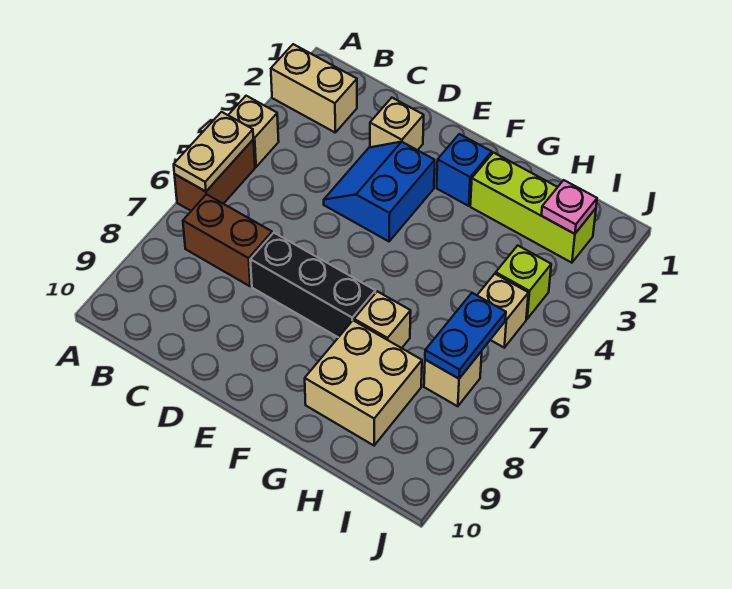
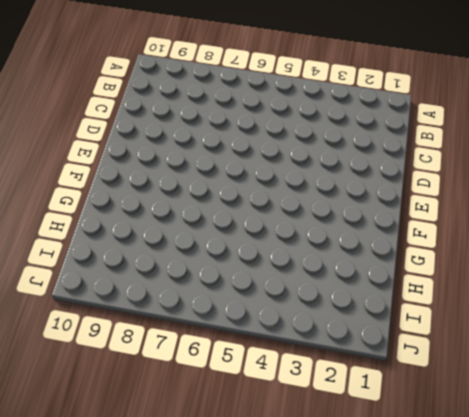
none -> tan 1x2 brick [271,44,357,132]
none -> tan 1x1 brick [228,96,279,167]
none -> brown 1x2 brick [174,140,255,211]

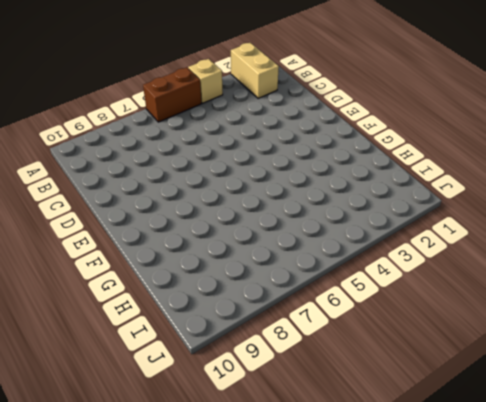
none -> brown 1x2 brick [183,194,272,286]
none -> tan 1x1 brick [370,98,424,150]
none -> blue 2x2 slope [324,142,435,241]

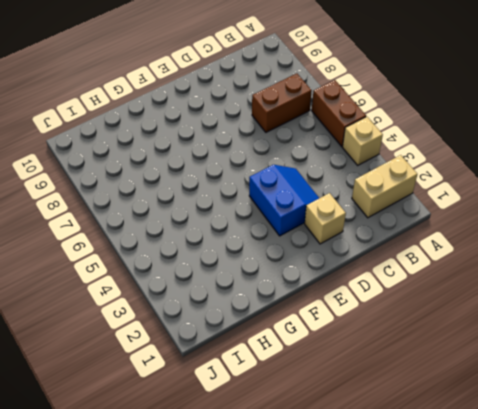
none -> black 1x3 brick [250,233,375,337]
none -> blue 1x1 brick [437,134,492,206]
none -> lime 1x3 brick [470,153,596,263]

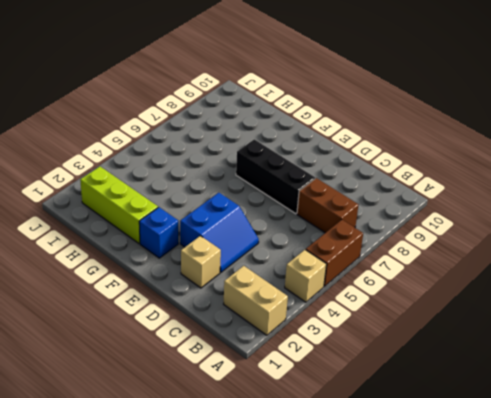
none -> tan 1x1 brick [354,291,411,348]
none -> tan 2x2 brick [305,321,422,445]
none -> lime 1x1 brick [496,246,551,319]

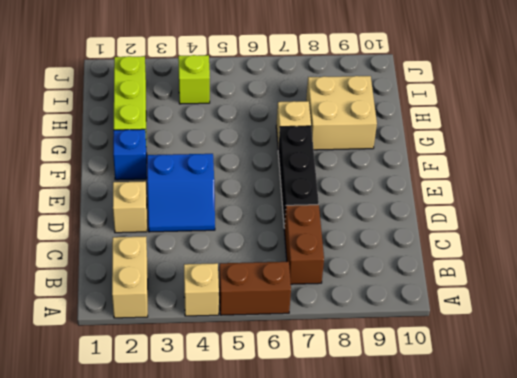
none -> tan 1x1 brick [477,274,528,348]
none -> tan 1x1 brick [424,351,482,406]
none -> tan 1x2 plate [174,112,253,192]

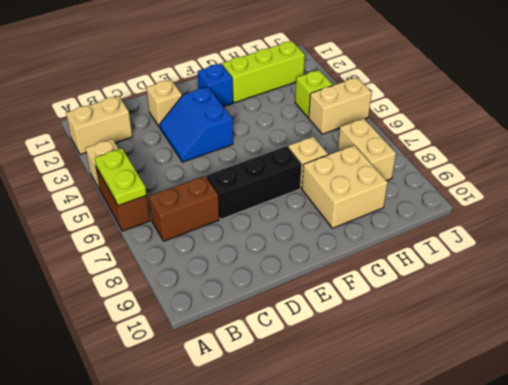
lime 1x2 plate [95,149,146,206] -> tan 1x2 plate [174,112,253,192]
tan 1x2 brick [309,77,372,134] -> tan 1x1 brick [477,274,528,348]
tan 1x2 brick [338,118,396,181] -> tan 1x1 brick [424,351,482,406]
none -> pink 1x1 plate [541,180,597,234]
none -> blue 1x2 plate [425,293,506,379]

